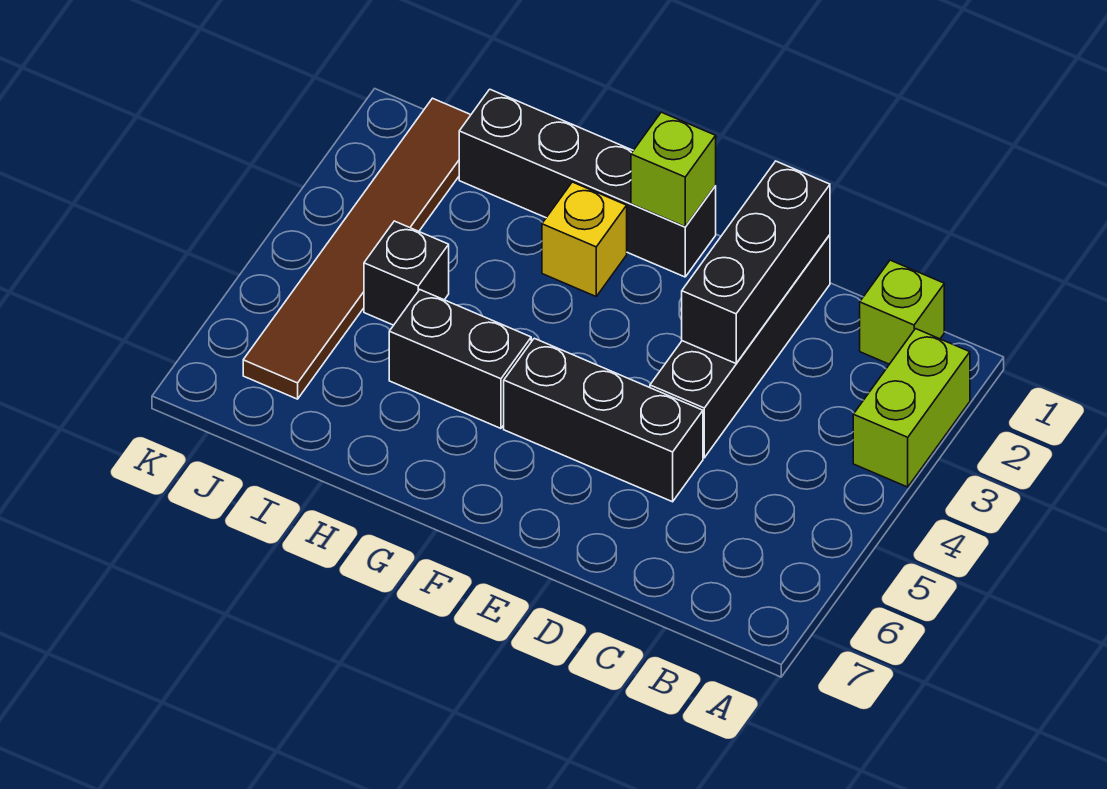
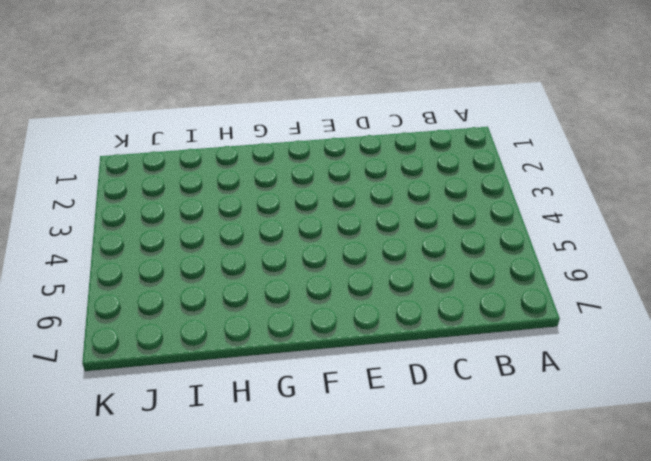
none -> lime 1x2 brick [853,329,970,487]
none -> lime 1x1 brick [860,260,944,364]

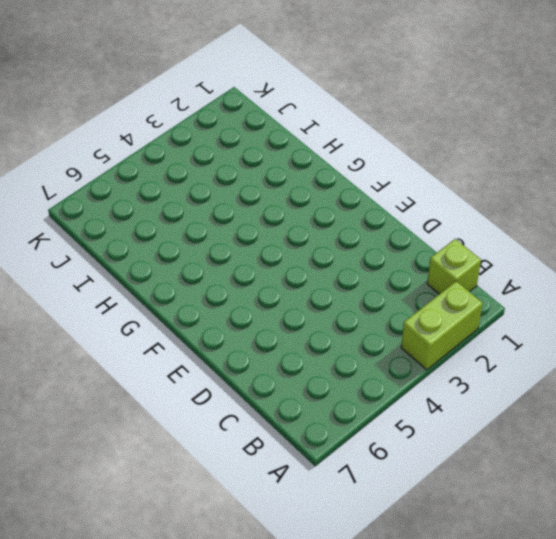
none -> black 1x4 brick [650,235,830,458]
none -> black 1x3 brick [504,338,703,502]

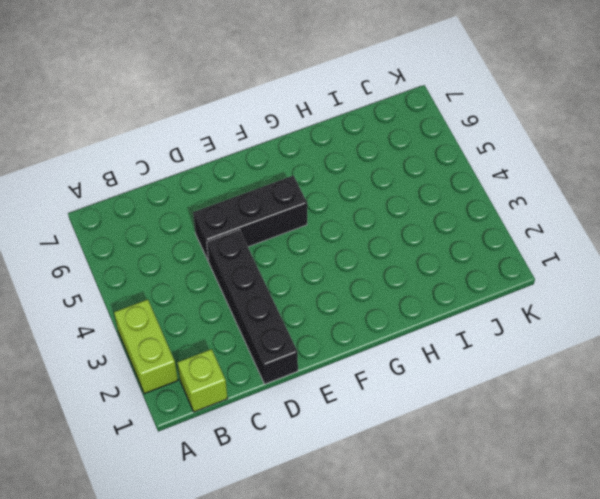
none -> black 1x4 brick [459,89,716,277]
none -> yellow 1x1 brick [542,182,627,296]

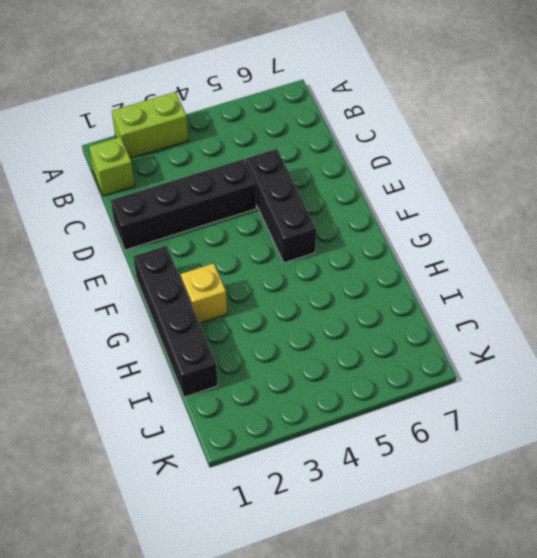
none -> black 1x2 brick [389,290,531,428]
none -> black 1x1 brick [364,221,449,325]

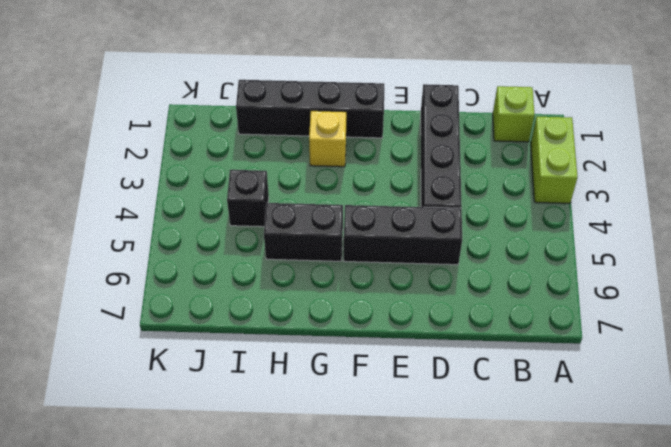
none -> brown 1x6 tile [243,98,470,399]
none -> black 1x3 brick [682,161,830,363]

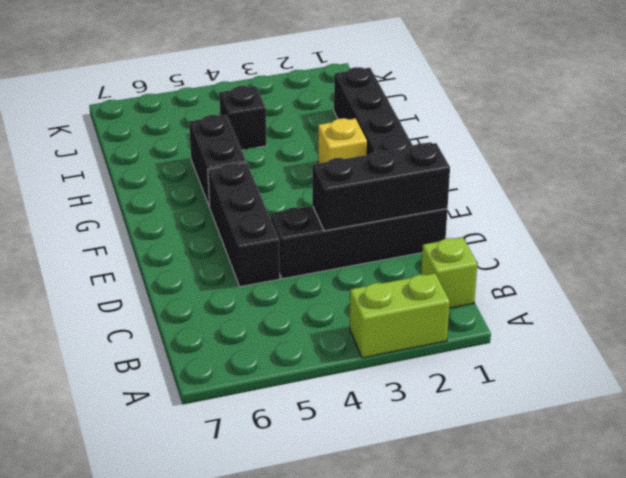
none -> brown 1x6 tile [243,98,470,399]
none -> lime 1x1 brick [631,112,716,227]

